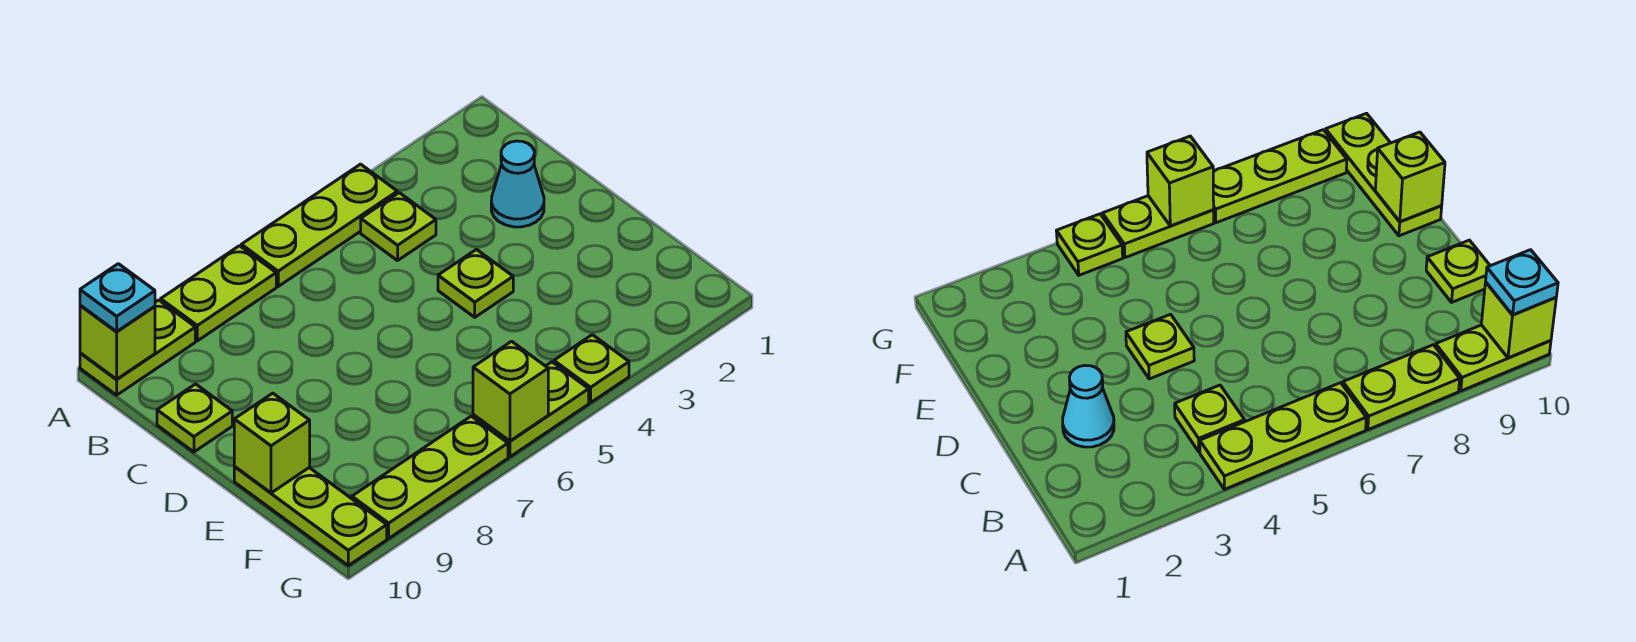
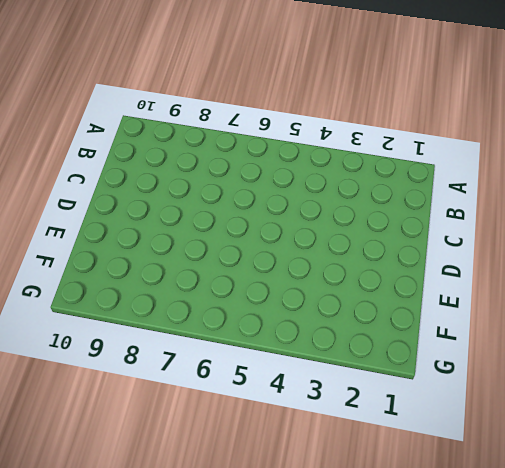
none -> lime 1x3 plate [241,164,397,286]
none -> lime 1x2 plate [161,246,276,341]
none -> lime 1x2 plate [80,300,195,395]

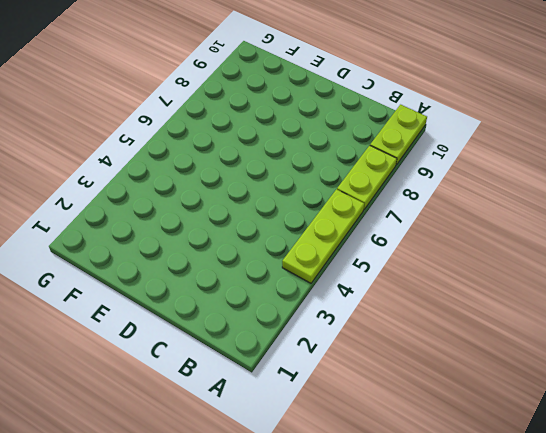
none -> lime 1x1 plate [361,193,436,261]
none -> cyan 1x1 cone [491,141,544,227]
none -> lime 1x1 plate [157,384,232,452]

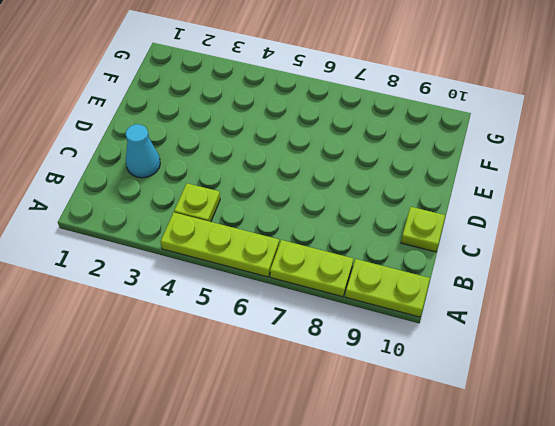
none -> lime 1x1 plate [438,250,513,317]
none -> lime 1x3 plate [234,466,387,566]
none -> lime 1x1 plate [554,335,629,402]

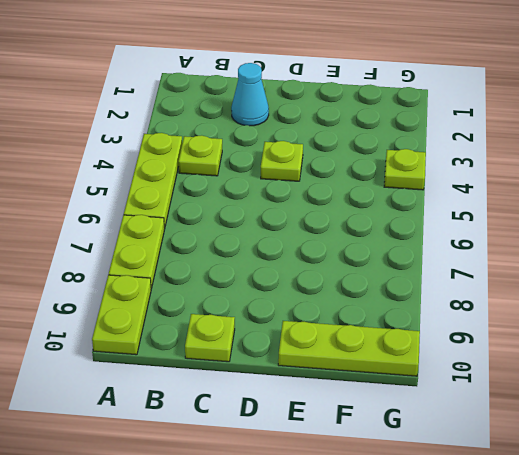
none -> lime 1x2 plate [473,362,589,457]
none -> lime 1x3 plate [352,416,508,538]
none -> lime 1x1 brick [80,305,155,379]

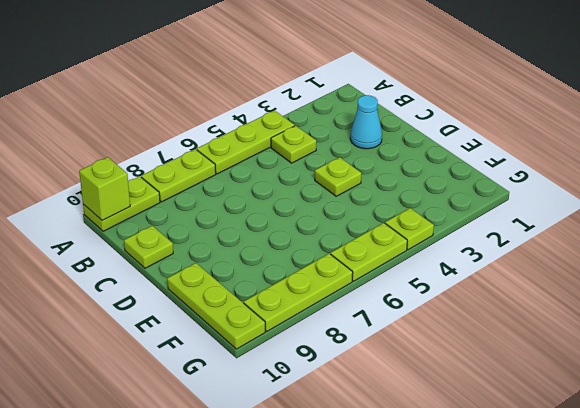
none -> lime 1x1 brick [234,393,310,493]
none -> lime 1x1 brick [473,341,548,441]
none -> cyan 1x1 plate [80,264,155,332]

